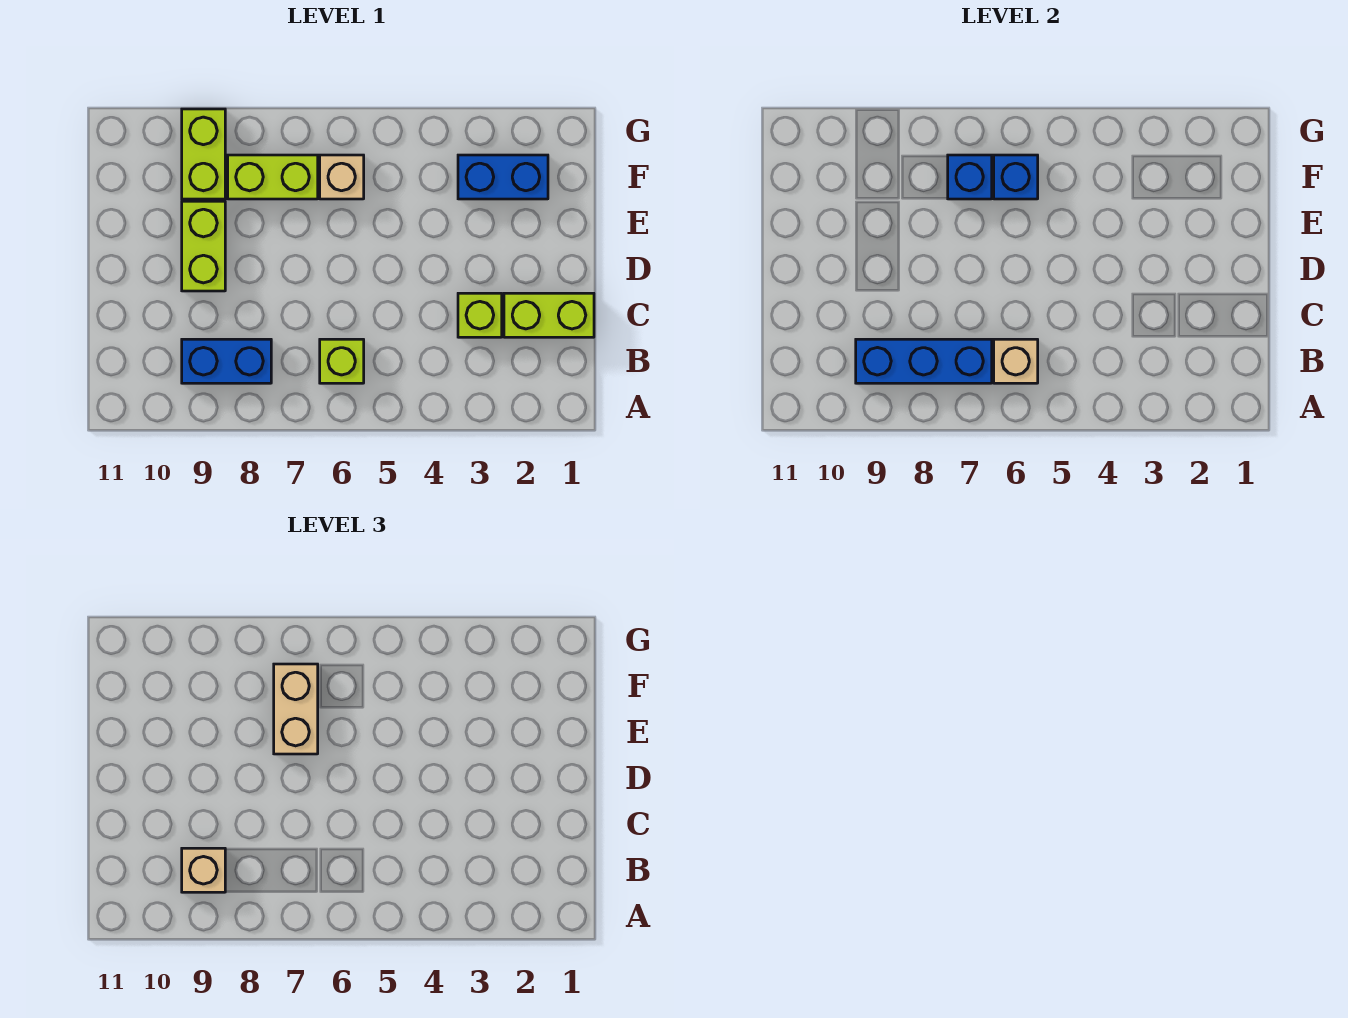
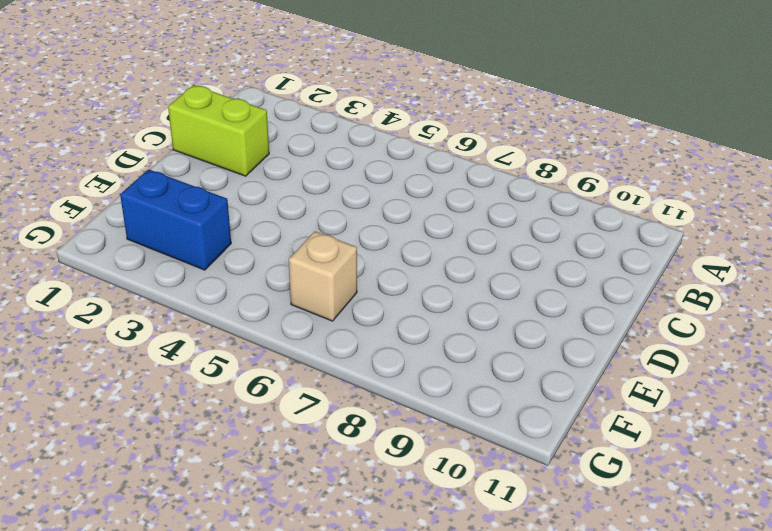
none -> lime 1x1 brick [320,339,364,383]
none -> blue 1x2 brick [182,339,271,383]
none -> lime 1x1 brick [458,293,502,337]

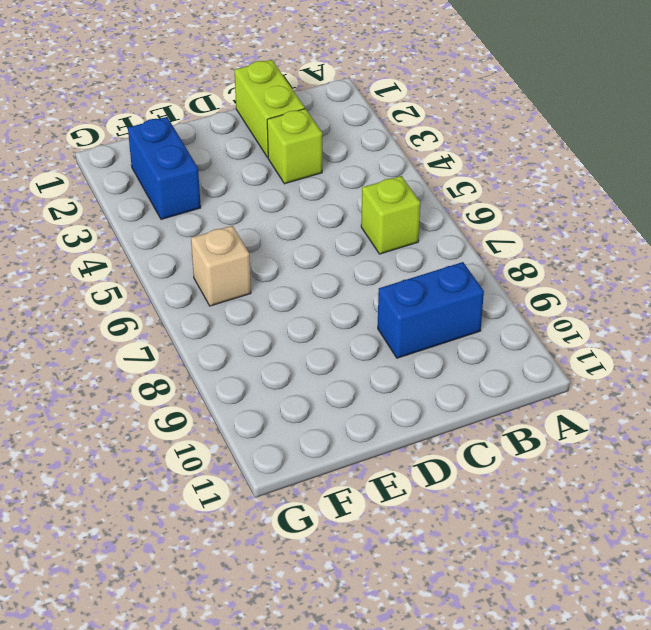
blue 1x2 brick [378,262,484,358] -> blue 1x2 brick turned to [182,339,271,383]
none -> lime 1x2 brick [182,201,225,291]
none -> lime 1x2 brick [228,155,318,199]
none -> lime 1x2 brick [182,109,225,199]

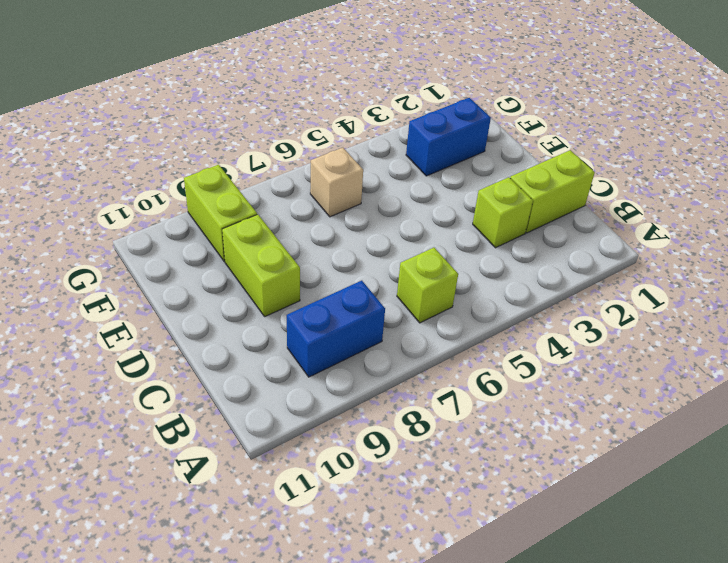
none -> lime 1x2 brick [228,155,318,199]
none -> tan 1x1 brick [994,339,1038,383]
none -> blue 1x3 brick [856,339,992,383]

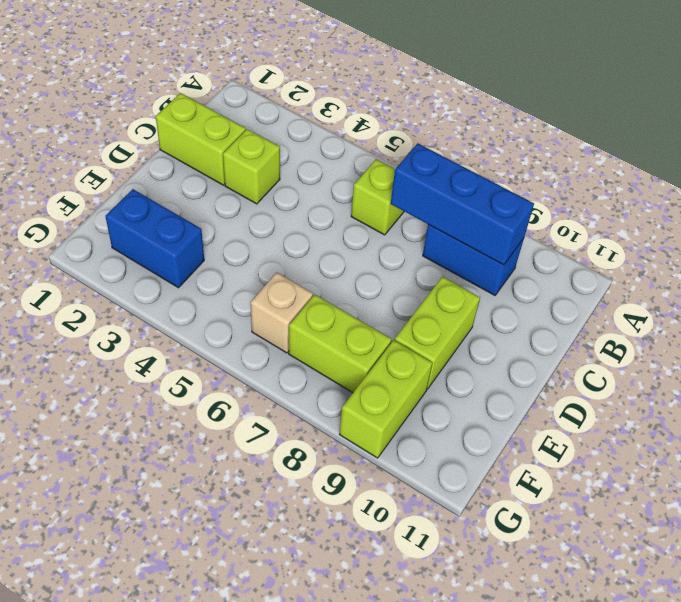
none -> tan 1x1 brick [994,339,1038,383]
none -> blue 1x1 brick [994,155,1038,199]
none -> blue 1x1 brick [948,155,992,199]

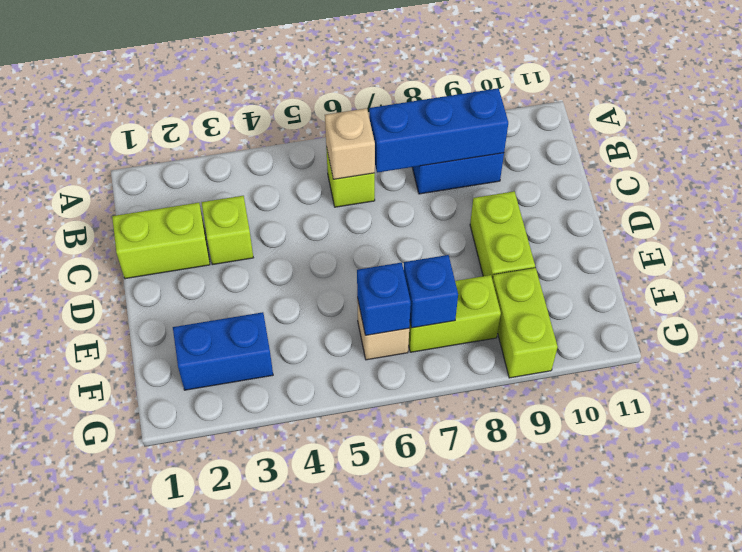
none -> tan 1x1 brick [182,848,225,892]
none -> tan 1x2 brick [274,664,318,754]

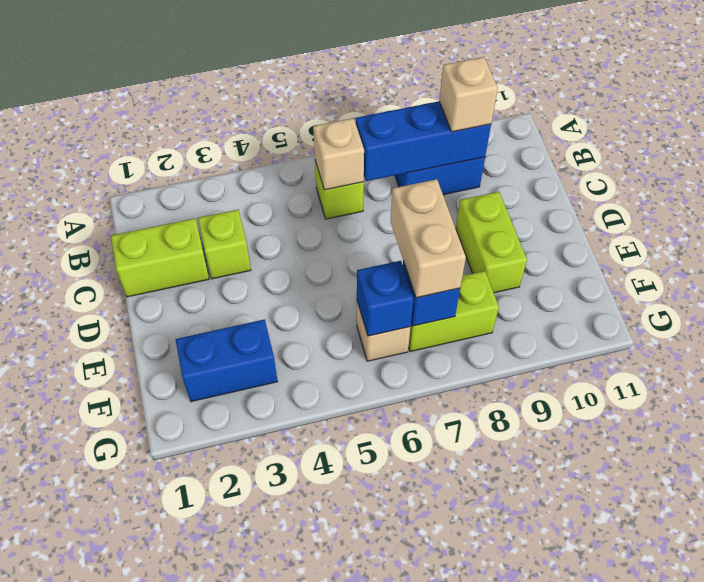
none -> lime 1x2 brick [182,109,225,199]

